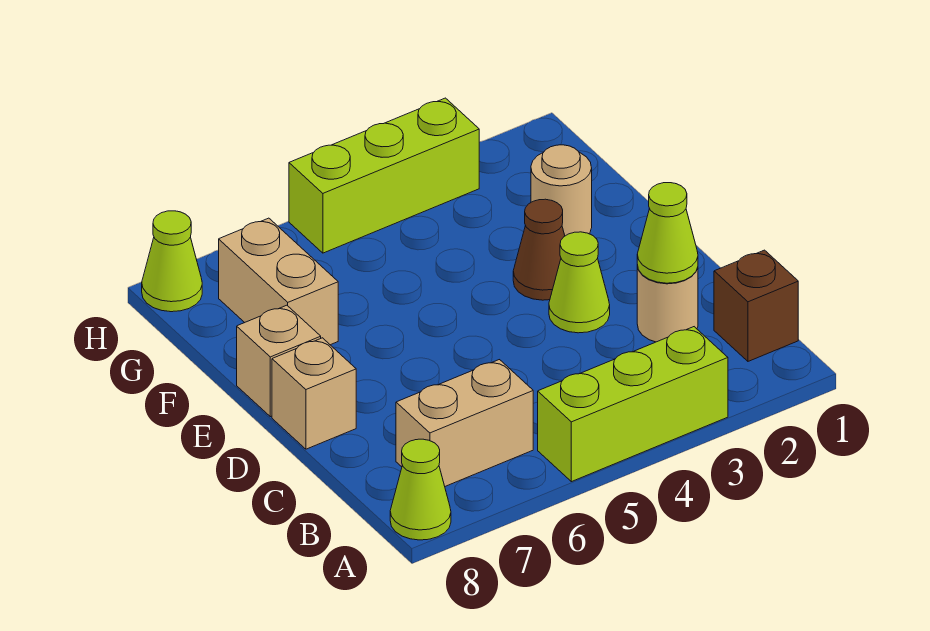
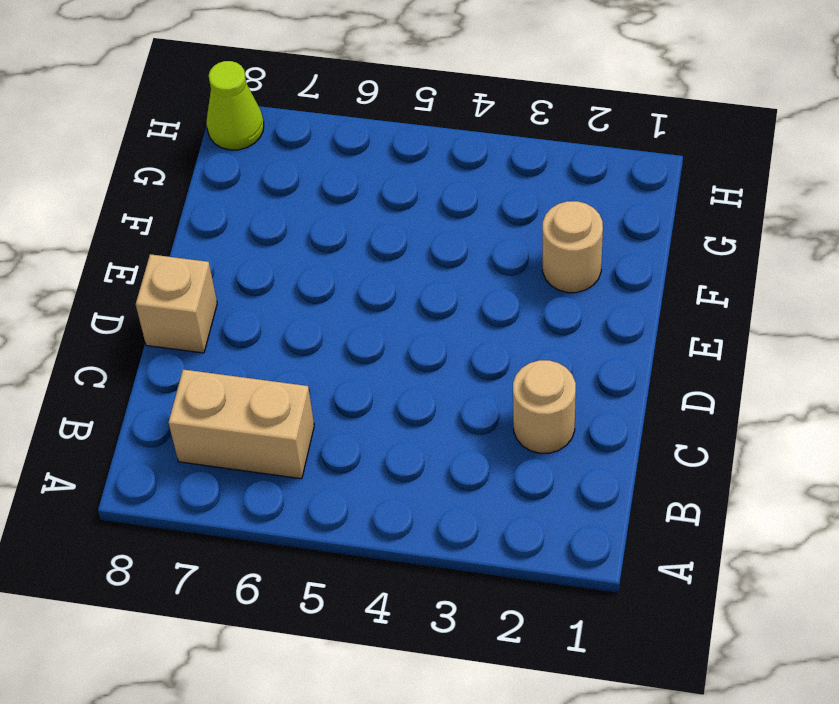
none -> lime 1x3 brick [538,327,728,482]
none -> lime 1x1 cone [390,439,451,540]
none -> brown 1x1 brick [714,250,798,361]

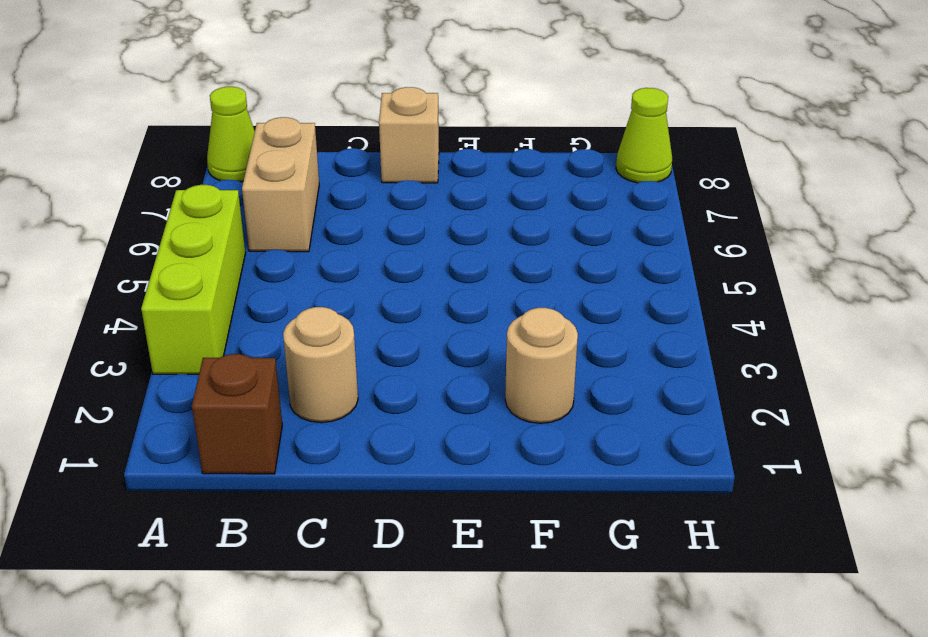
none -> lime 1x1 cone [549,232,610,333]
none -> brown 1x1 cone [513,199,565,300]
none -> tan 1x1 brick [237,305,321,417]

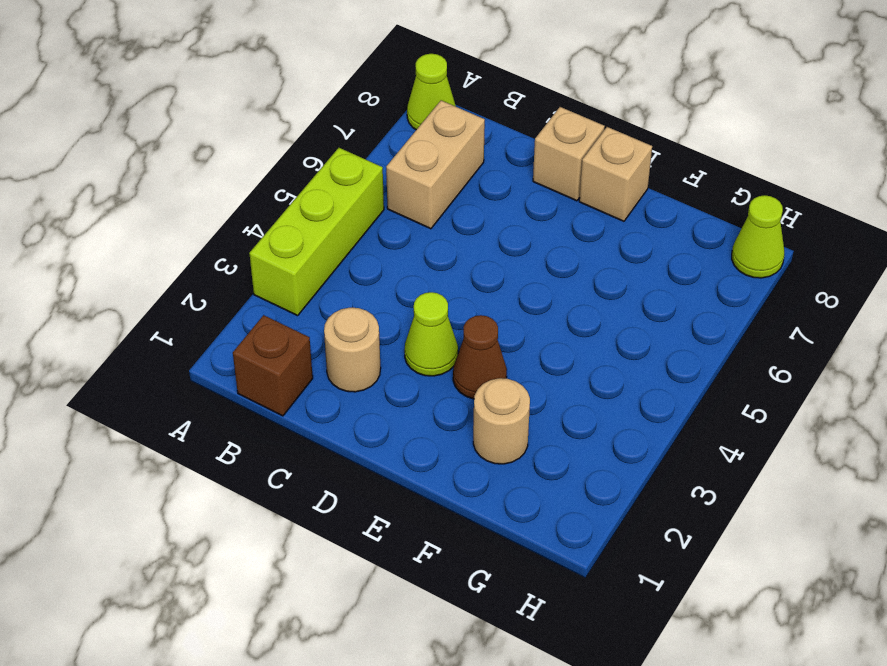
none -> tan 1x2 brick [219,218,338,345]
none -> lime 1x3 brick [289,98,479,253]
none -> lime 1x1 cone [637,183,698,283]

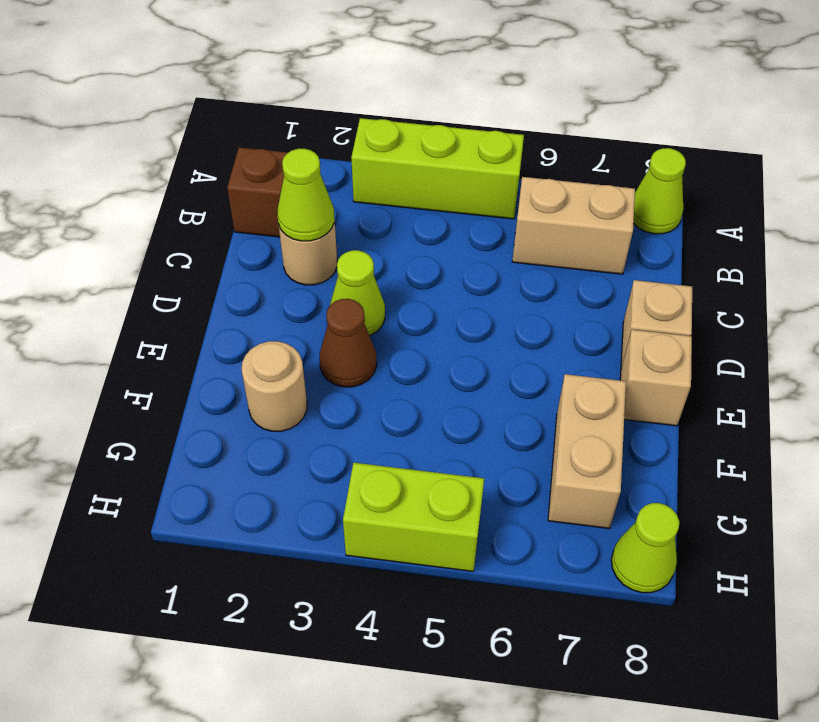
lime 1x2 brick [343,463,484,571] -> lime 1x3 brick [289,98,479,253]

